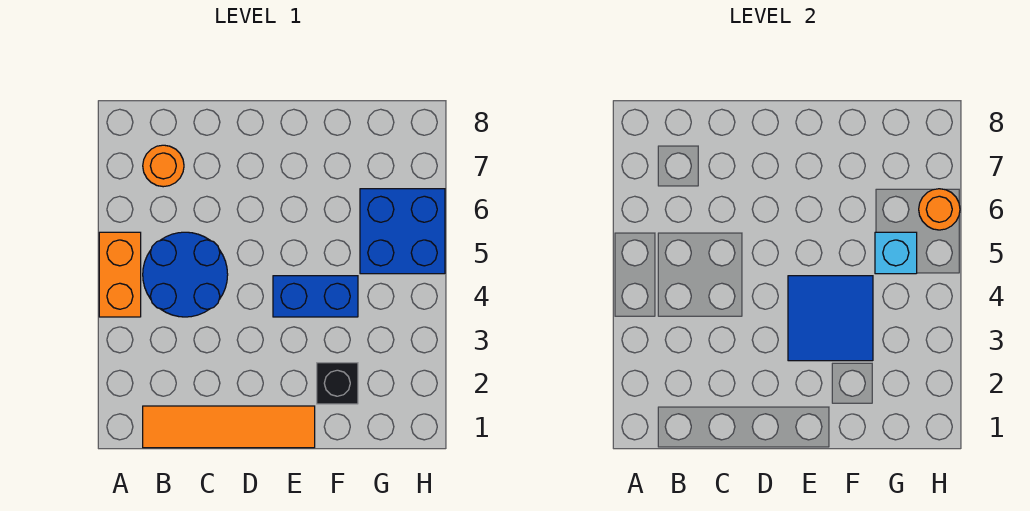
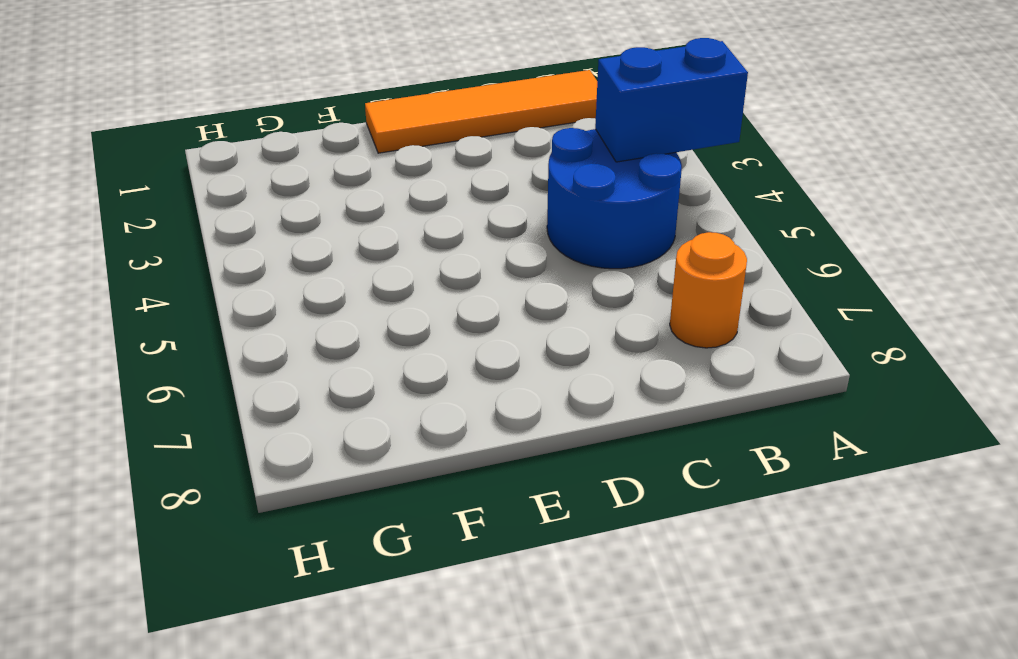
blue 1x2 brick [595,38,748,162] -> blue 1x2 brick moved to [273,276,358,317]
none -> orange 1x2 brick [99,232,141,317]
none -> black 1x1 brick [317,363,358,404]

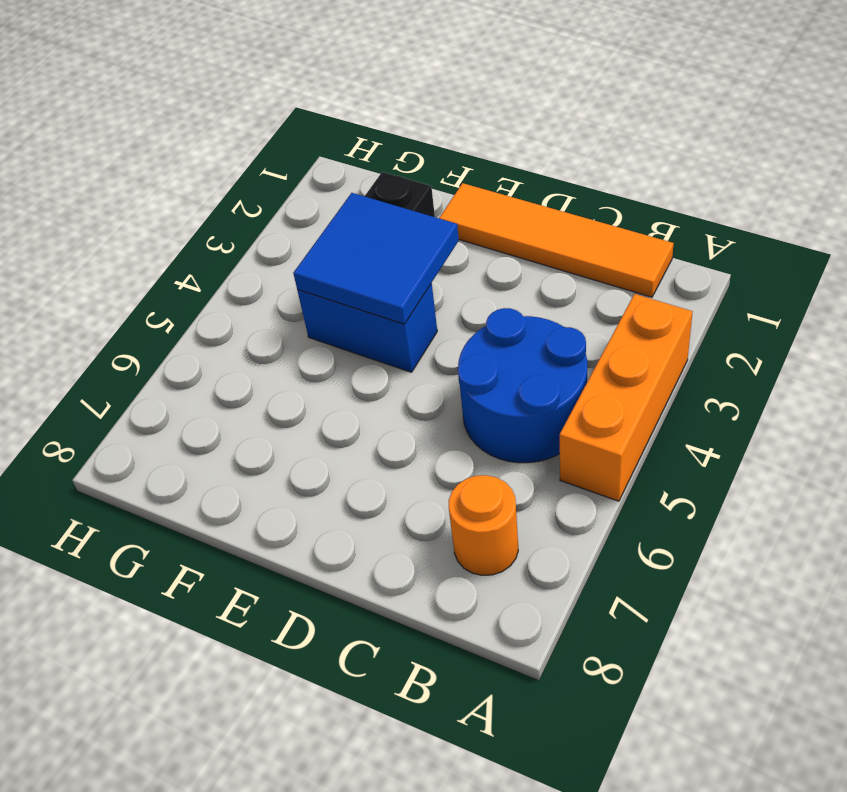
orange 1x3 brick [560,294,693,501] -> orange 1x2 brick [99,232,141,317]
none -> blue 2x2 brick [360,189,445,274]
none -> cyan 1x1 brick [875,232,917,274]

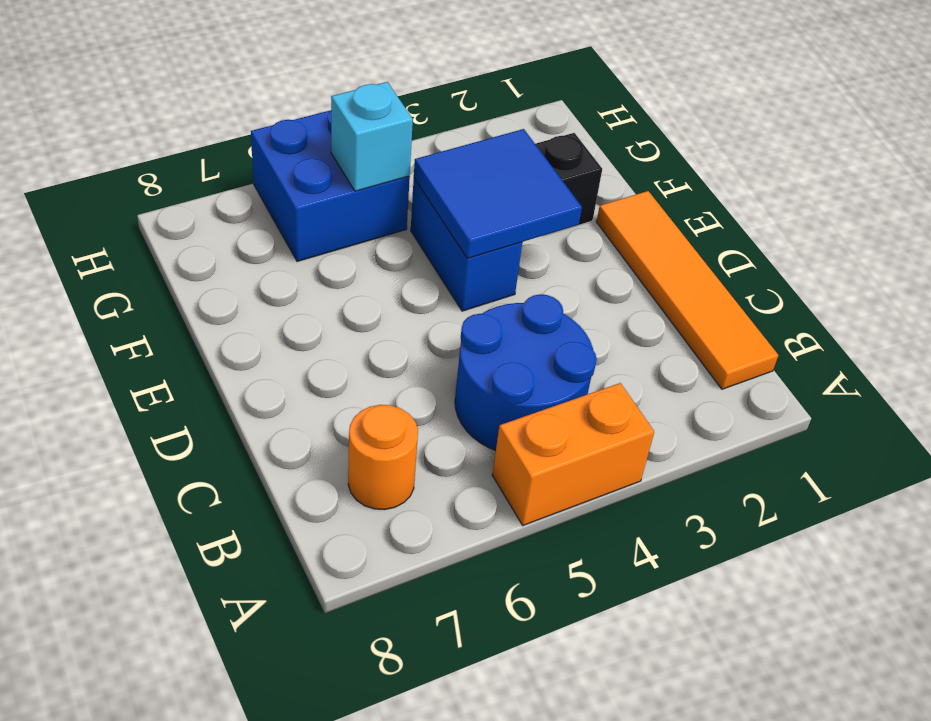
none -> orange 1x1 round brick [919,189,960,230]

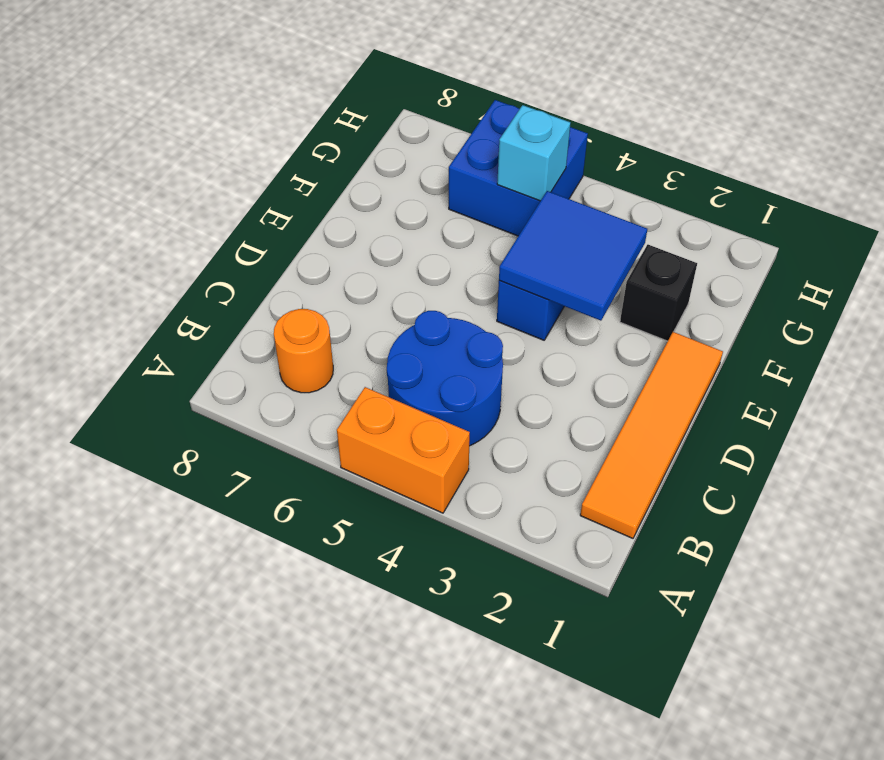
none -> orange 1x1 round brick [919,189,960,230]

